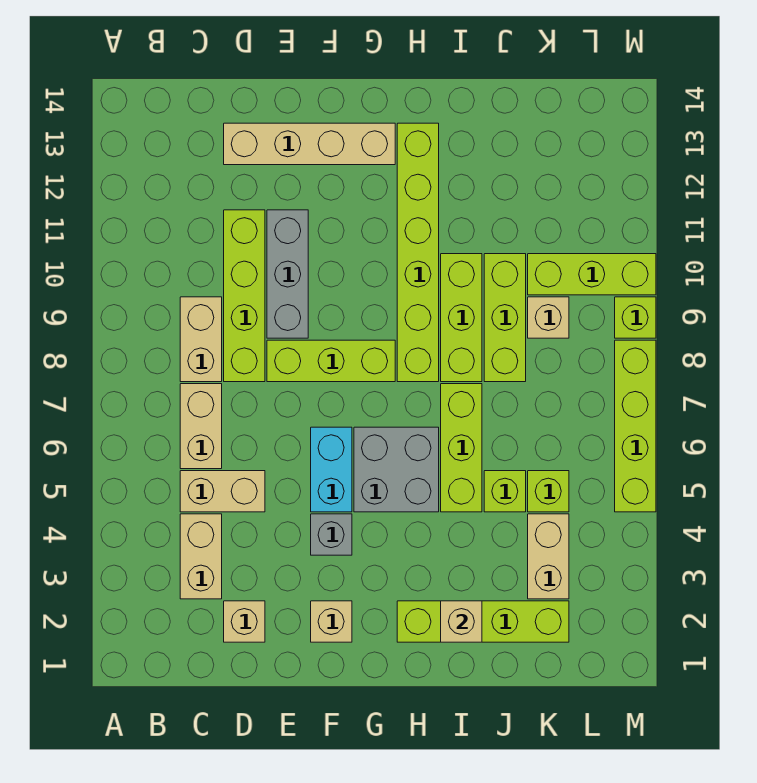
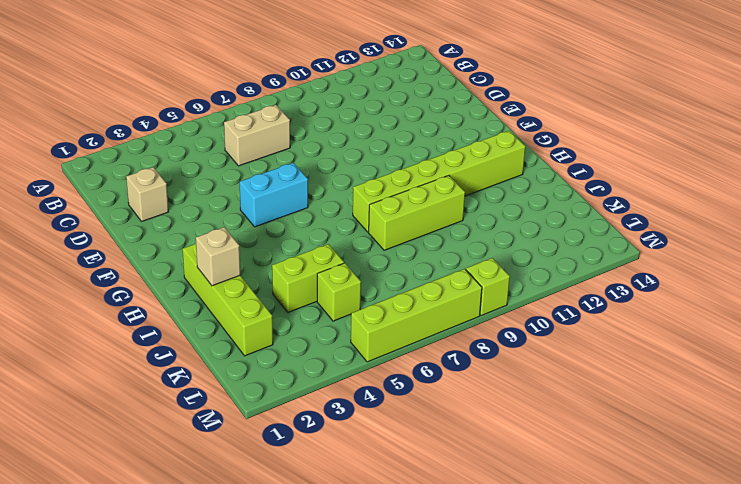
lime 1x2 brick [272,244,344,312] -> lime 1x1 brick [484,471,526,512]
none -> tan 1x2 brick [180,514,222,599]
none -> tan 1x2 brick [180,471,265,512]
none -> tan 1x2 brick [180,297,222,382]

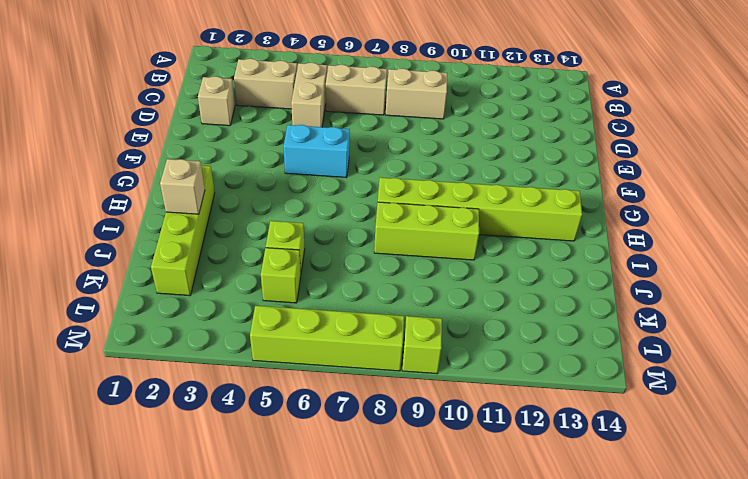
none -> lime 1x4 brick [224,210,265,382]
none -> tan 1x4 brick [224,123,395,165]
none -> lime 1x3 brick [267,340,395,382]

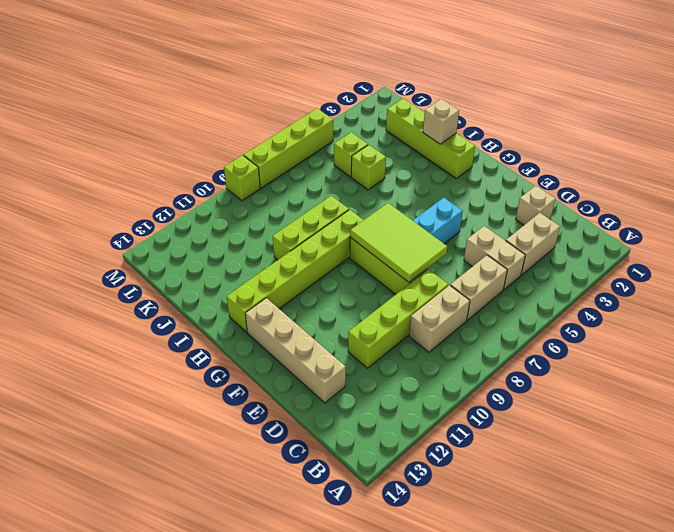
lime 2x3 tile [350,203,447,282] -> none
none -> grey 1x3 brick [267,210,308,338]
none -> tan 1x1 brick [311,601,352,642]
none -> grey 1x1 brick [311,514,352,555]

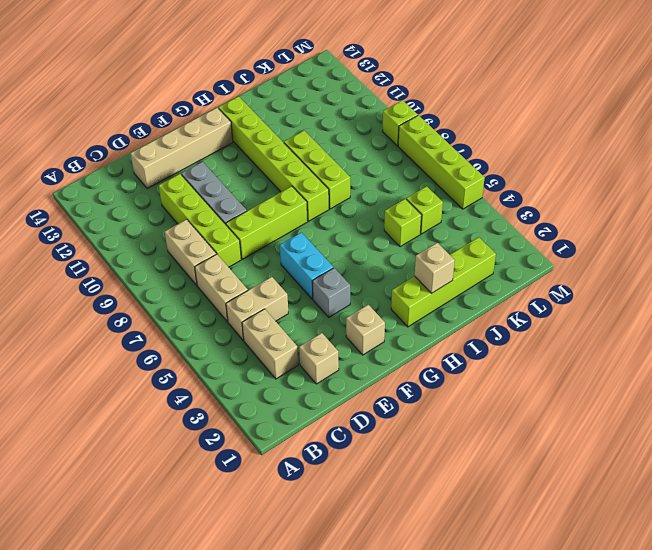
none -> grey 2x2 brick [354,427,439,512]
none -> lime 1x3 brick [441,384,482,512]
none -> lime 1x3 brick [484,254,526,382]

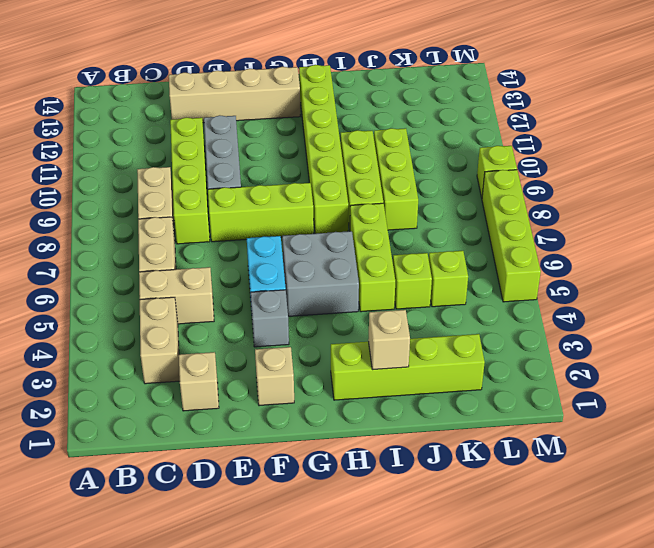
none -> tan 1x2 brick [528,514,569,599]
none -> tan 1x1 brick [528,297,569,338]
none -> lime 1x3 brick [528,254,656,295]

